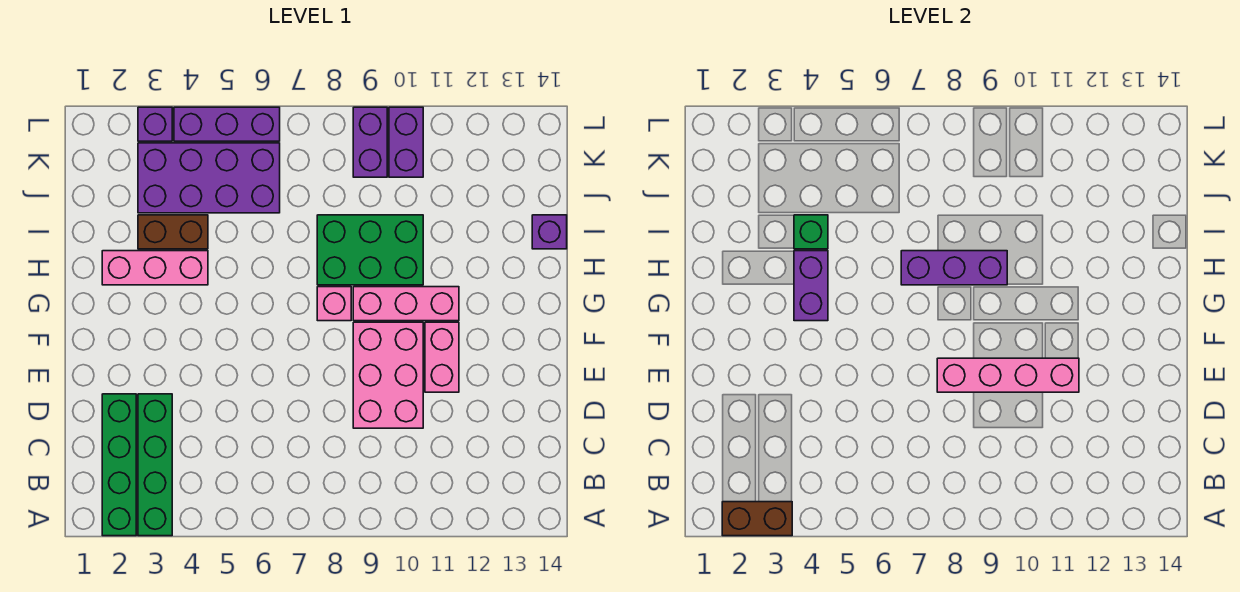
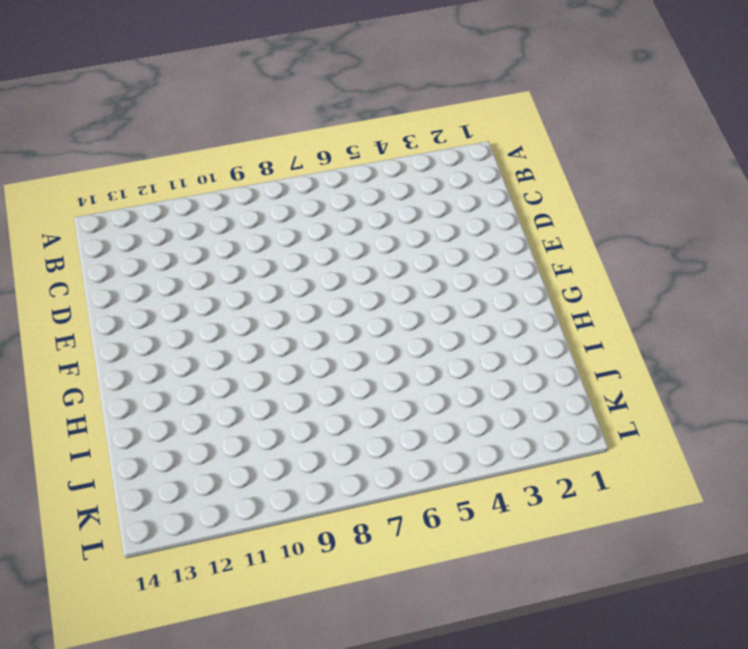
none -> green 1x4 brick [102,394,136,536]
none -> green 1x4 brick [138,394,172,536]
none -> pink 2x3 brick [353,322,423,428]

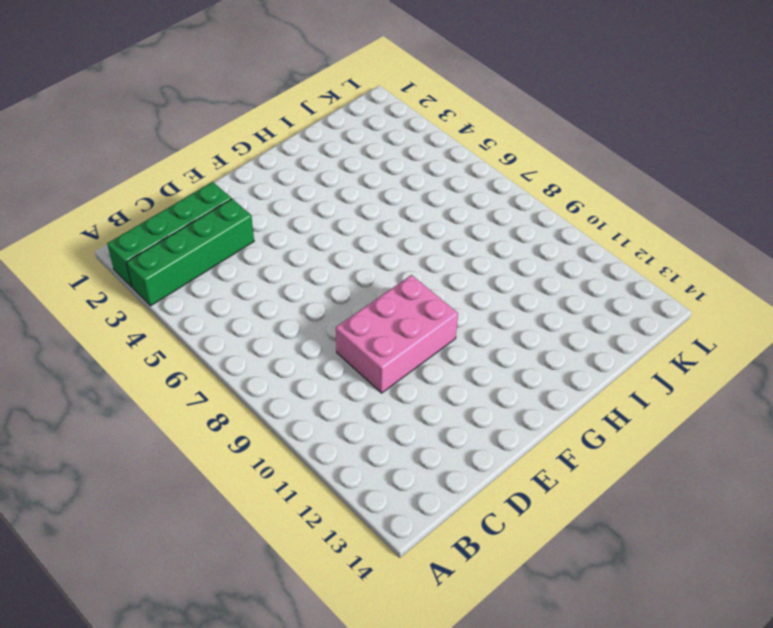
none -> pink 1x2 brick [425,322,459,392]
none -> pink 1x1 brick [317,287,351,321]
none -> pink 1x3 brick [353,287,459,321]

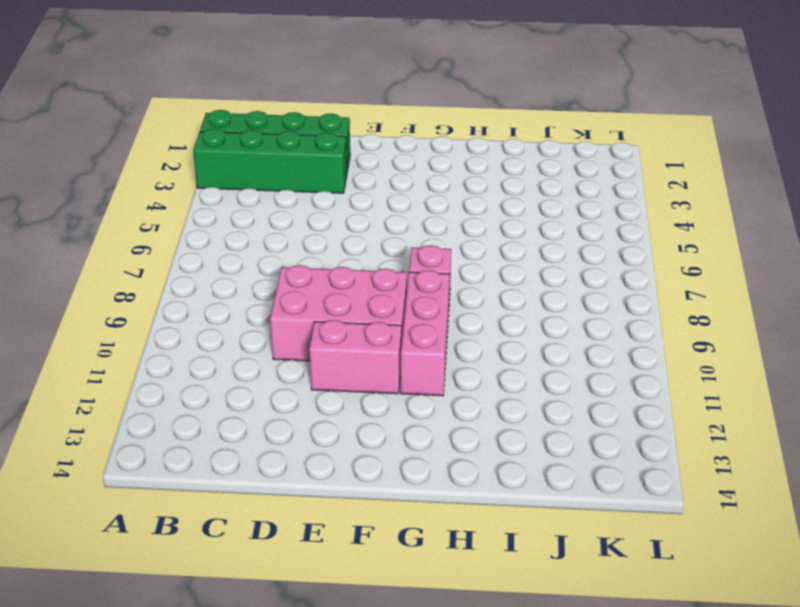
none -> pink 1x3 brick [102,251,208,285]
none -> green 2x3 brick [317,215,423,285]
none -> brown 1x2 brick [138,215,208,249]

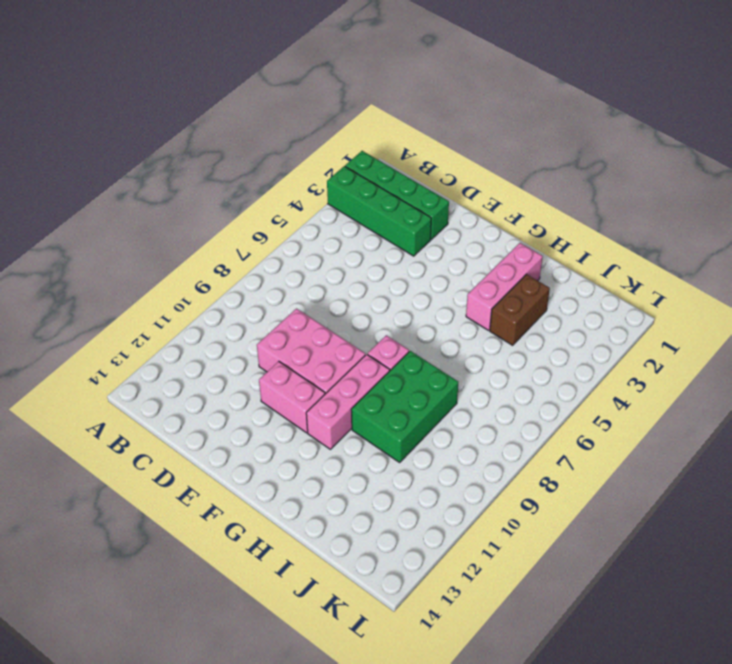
none -> purple 1x1 brick [532,215,567,249]
none -> purple 2x4 brick [138,143,280,213]
none -> purple 1x2 brick [353,107,387,177]

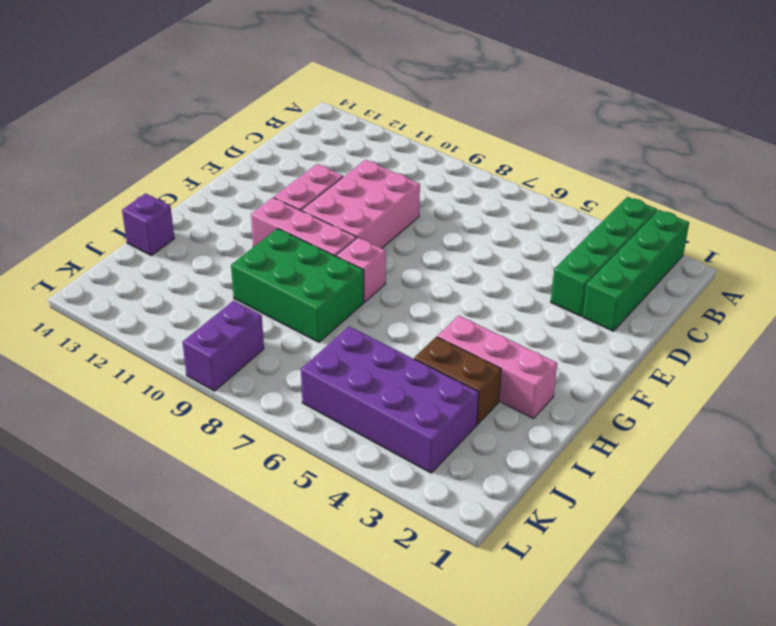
none -> purple 1x2 brick [389,107,423,177]
none -> purple 1x1 brick [138,107,172,141]
none -> purple 1x3 brick [174,107,280,141]

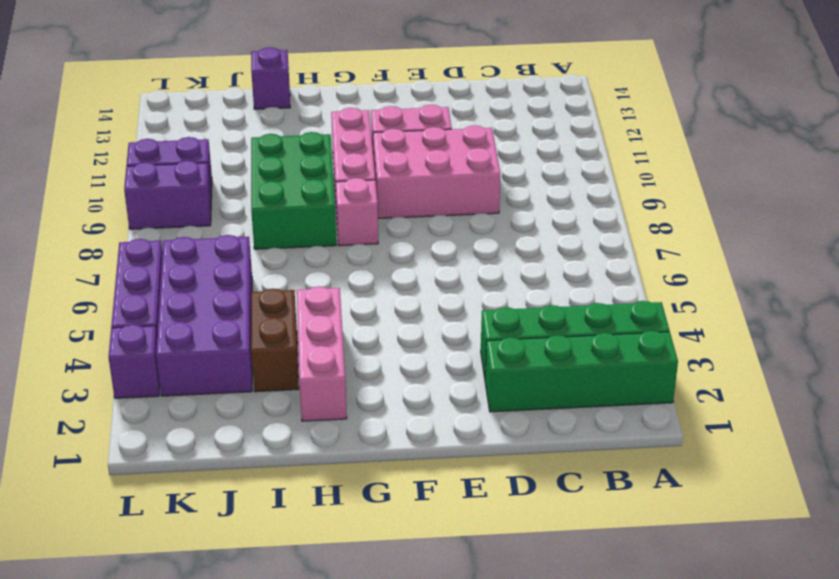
none -> brown 1x2 brick [722,502,792,536]
none -> pink 1x4 brick [937,358,1079,392]
none -> purple 1x2 brick [794,251,828,321]

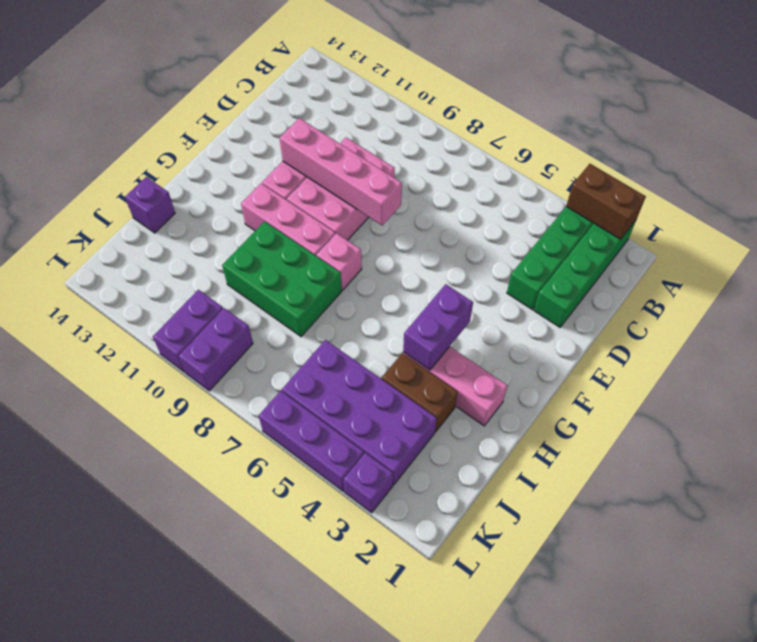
none -> purple 1x3 brick [901,251,1007,285]
none -> green 1x1 brick [794,215,828,249]

